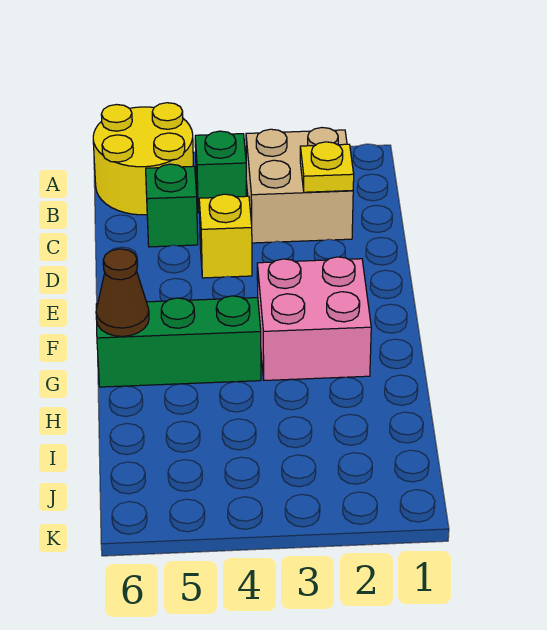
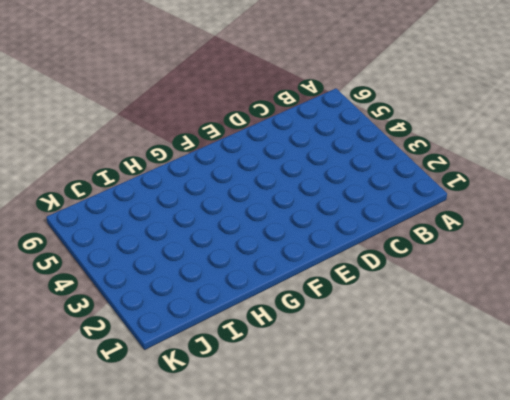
none -> yellow 2x2 round brick [93,103,193,215]
none -> tan 2x2 brick [246,128,353,243]

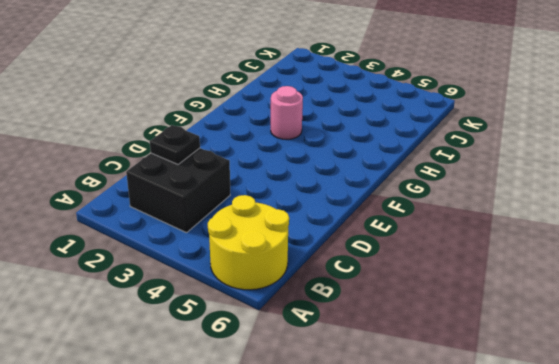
black 2x2 brick [126,148,230,233] -> tan 2x2 brick [246,128,353,243]
black 1x1 plate [150,125,200,164] -> yellow 1x1 plate [300,142,354,192]
pink 1x1 round brick [271,86,303,139] -> pink 2x2 brick [257,257,371,380]
none -> green 1x1 brick [195,131,246,213]
none -> green 1x1 brick [146,164,198,247]

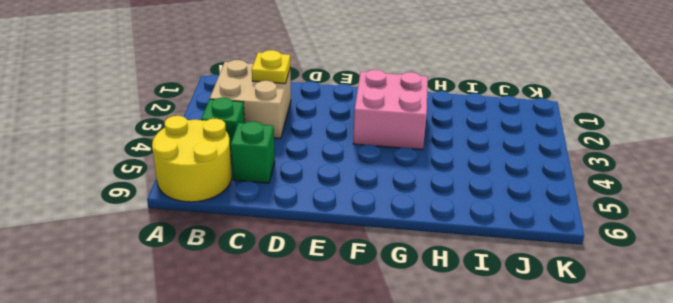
none -> yellow 1x1 brick [199,194,252,278]
none -> green 1x3 brick [96,296,261,387]

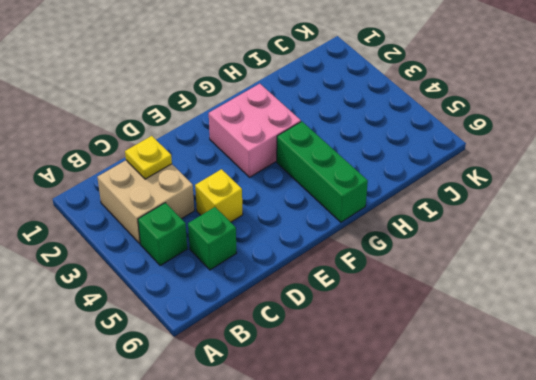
none -> yellow 2x2 round brick [93,103,193,215]
none -> brown 1x1 cone [96,249,149,336]

